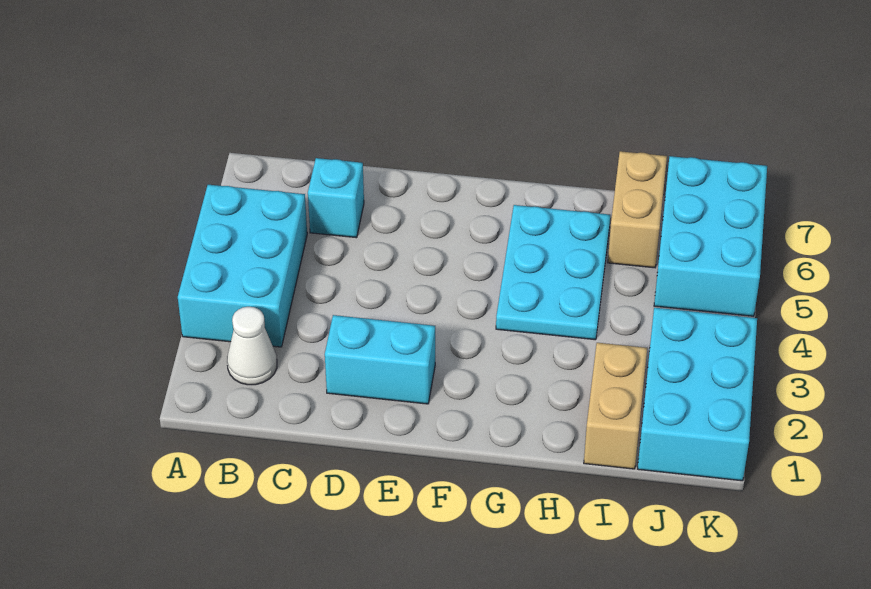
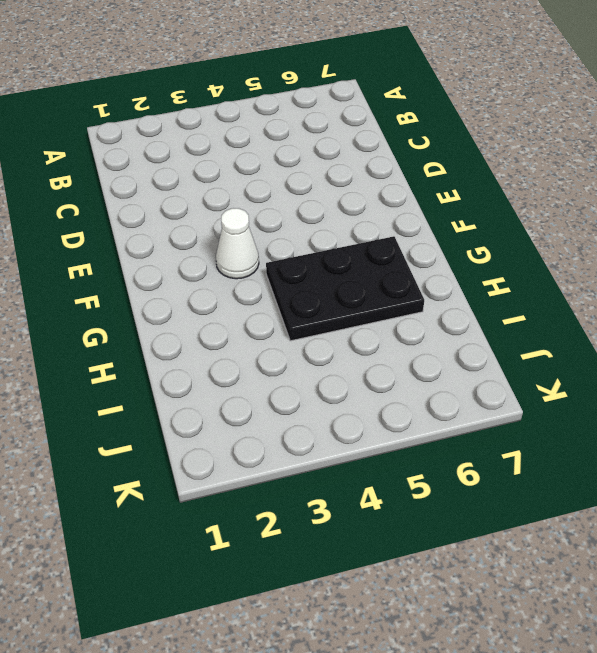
white 1x1 cone [216,208,259,279] -> white 1x1 cone moved to [227,307,277,385]
black 2x3 plate [266,236,424,341] -> cyan 2x3 plate [496,205,610,340]
none -> cyan 2x3 brick [178,185,307,347]
none -> cyan 1x1 brick [308,158,364,238]

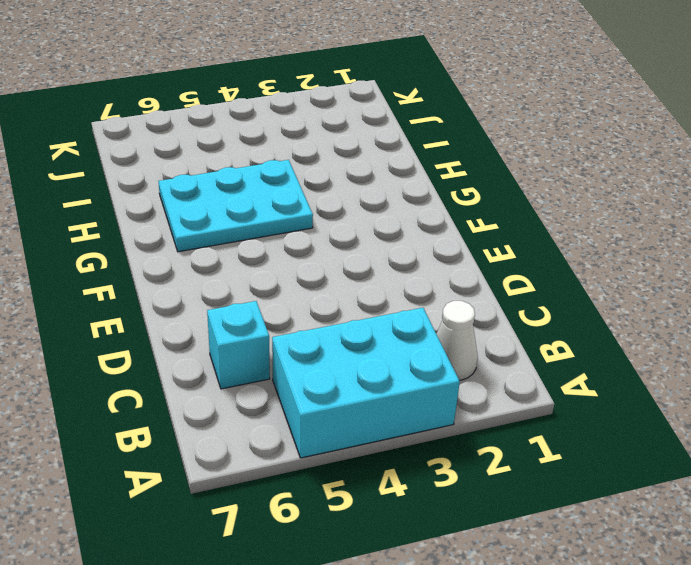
none -> cyan 1x2 brick [325,315,435,404]
none -> tan 1x2 brick [584,343,647,469]

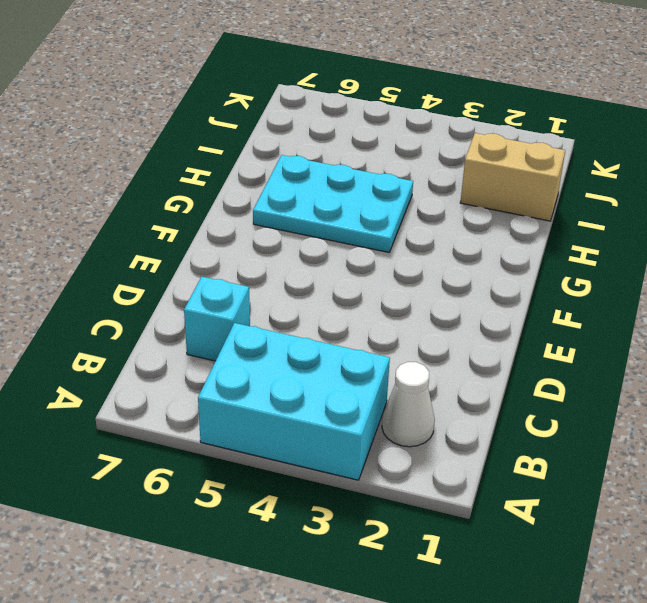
none -> cyan 1x2 brick [325,315,435,404]
none -> tan 1x2 brick [608,151,667,268]

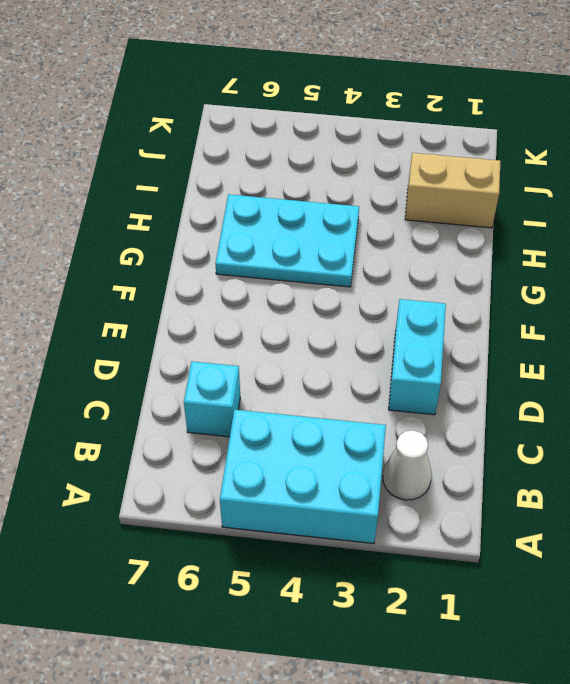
none -> tan 1x2 brick [608,151,667,268]
none -> cyan 2x3 brick [638,308,757,481]

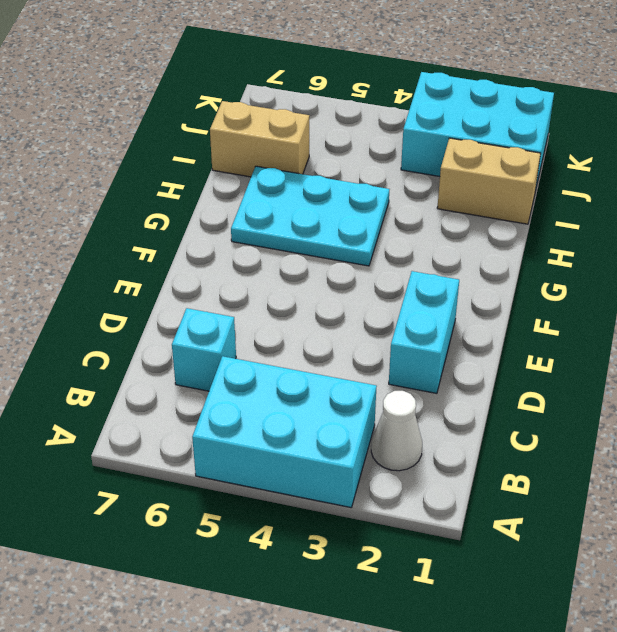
none -> cyan 2x3 brick [654,156,767,316]

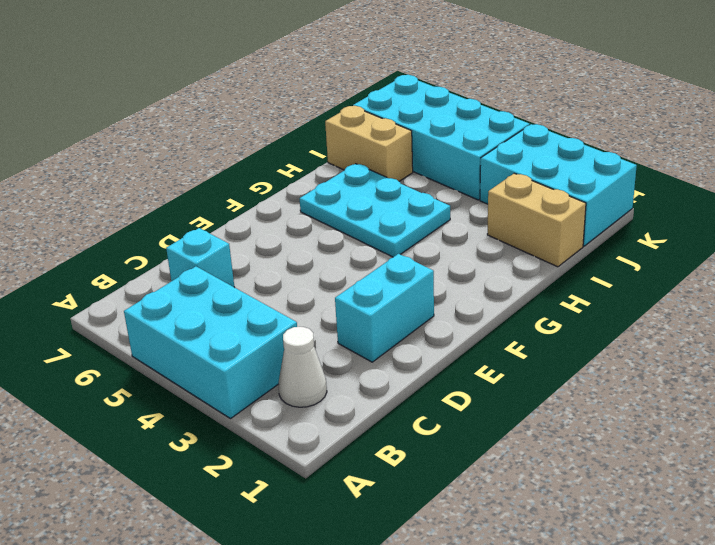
cyan 2x4 brick [353,75,530,200] -> cyan 2x3 brick [654,156,767,316]

